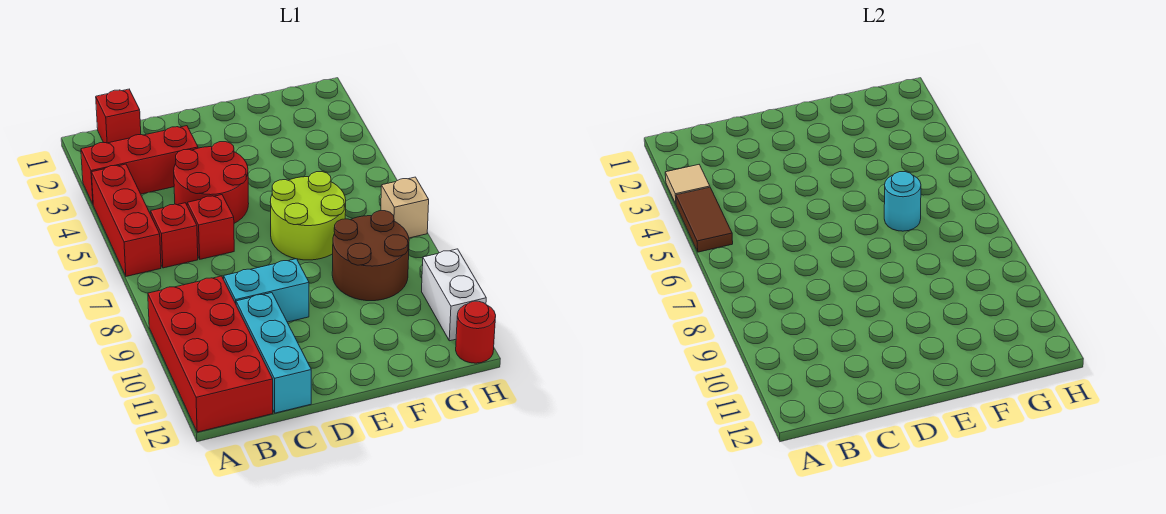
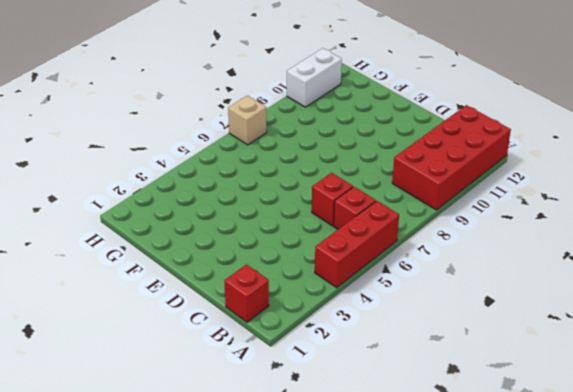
none -> red 1x3 brick [81,126,198,204]
none -> red 2x2 round brick [174,142,249,223]
none -> cyan 1x2 brick [224,259,309,322]

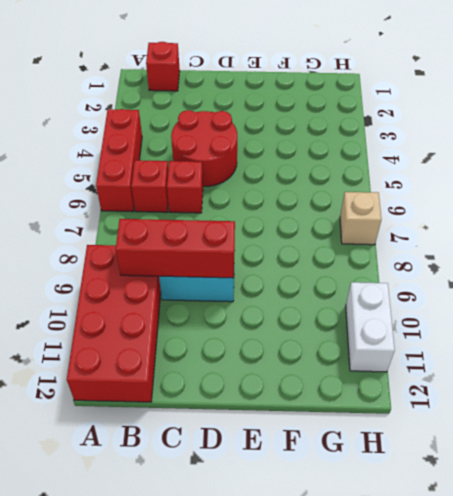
red 1x3 brick [116,219,235,278] -> red 1x3 brick moved to [81,126,198,204]
none -> cyan 1x3 brick [236,293,311,413]
none -> lime 2x2 round brick [271,172,346,260]
none -> brown 2x2 round brick [332,211,409,301]

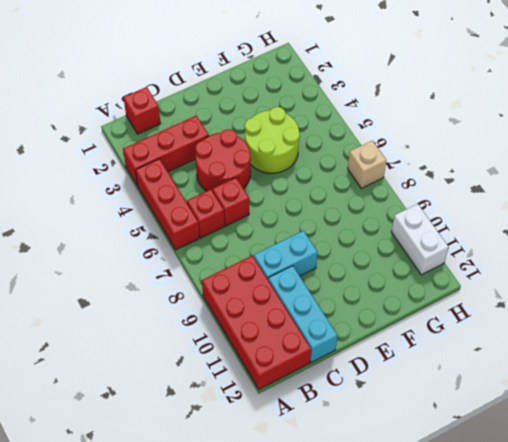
lime 2x2 round brick [245,107,300,173] -> lime 2x2 round brick moved to [271,172,346,260]
none -> brown 2x2 round brick [332,211,409,301]
none -> red 1x1 round brick [456,301,496,363]
none -> tan 1x1 tile [665,165,710,204]

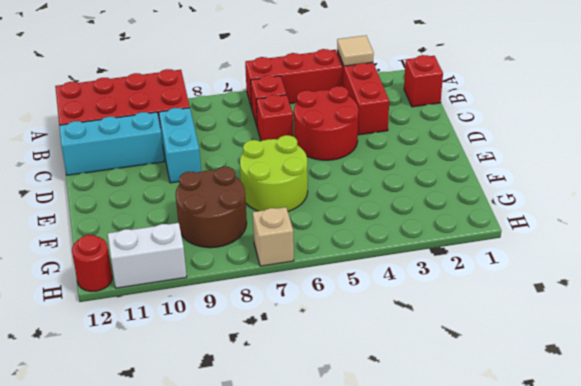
none -> brown 1x2 tile [676,187,733,252]
none -> cyan 1x1 round brick [884,172,921,231]

